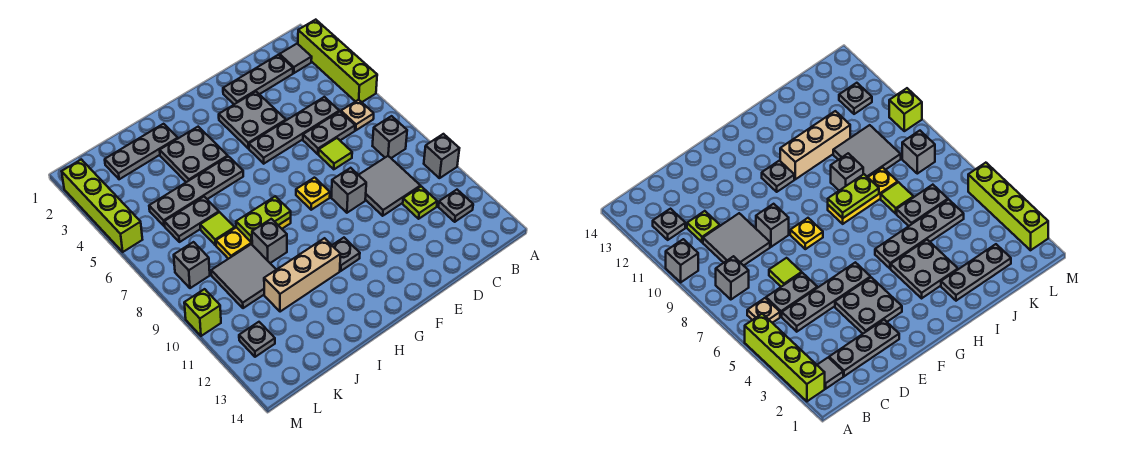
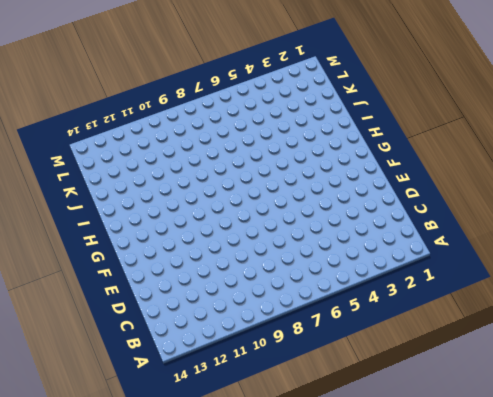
none -> lime 1x4 brick [298,20,377,102]
none -> grey 1x1 brick [424,134,459,178]
none -> grey 1x1 tile [280,44,312,73]
none -> tan 1x1 plate [341,100,374,130]

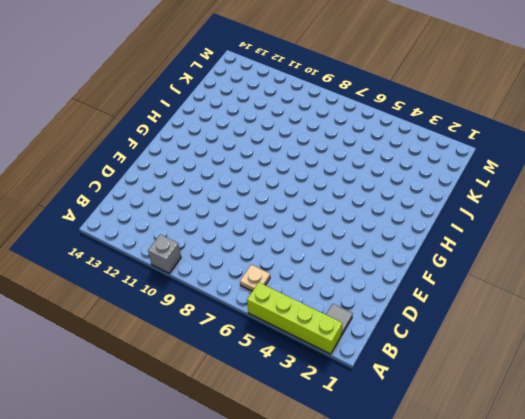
none -> grey 1x1 brick [373,116,407,158]
none -> grey 1x1 plate [438,190,473,222]
none -> grey 1x3 plate [223,55,293,104]
none -> grey 1x4 plate [249,97,339,164]

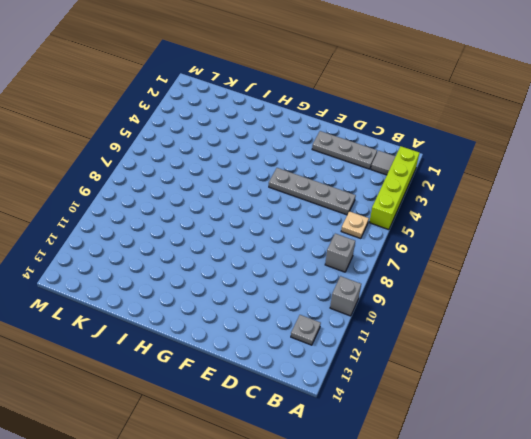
none -> grey 1x2 plate [303,111,355,154]
none -> grey 2x2 tile [359,156,420,216]
none -> lime 1x1 plate [403,186,437,219]
none -> lime 1x1 tile [319,138,352,169]

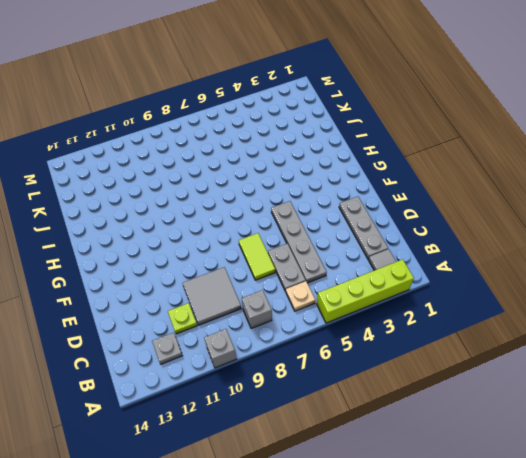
lime 1x2 tile [239,233,275,280] -> lime 1x1 tile [319,138,352,169]
none -> grey 2x2 plate [219,92,286,149]
none -> grey 1x1 brick [331,168,366,213]
none -> yellow 1x1 plate [296,178,330,210]
none -> grey 1x1 plate [332,238,360,271]

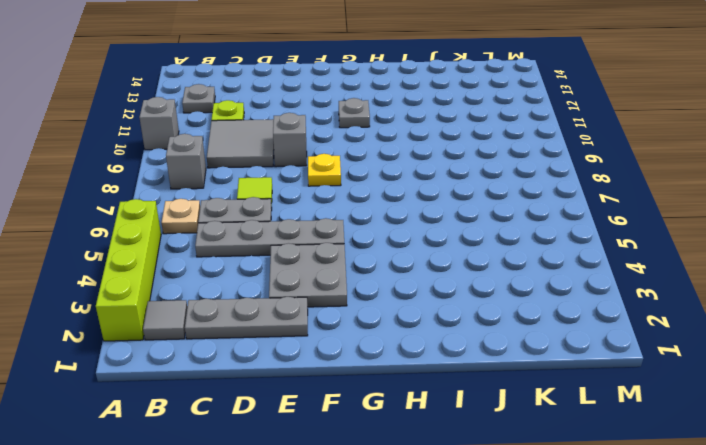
none -> grey 2x2 plate [160,127,228,182]
none -> grey 1x4 plate [149,156,243,226]
none -> yellow 1x3 plate [216,218,291,259]
none -> tan 1x3 brick [264,238,341,312]

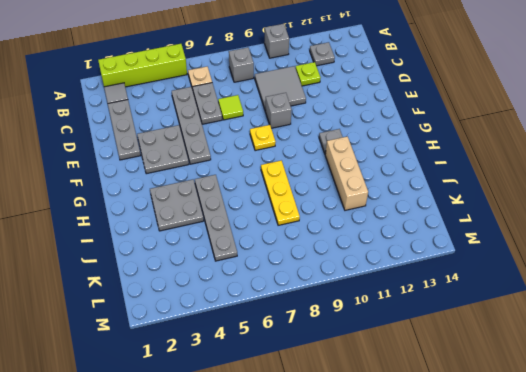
none -> grey 1x3 plate [105,124,178,179]
none -> grey 1x1 brick [252,219,287,263]
none -> grey 1x2 plate [164,197,219,242]
none -> lime 1x1 tile [200,212,235,245]

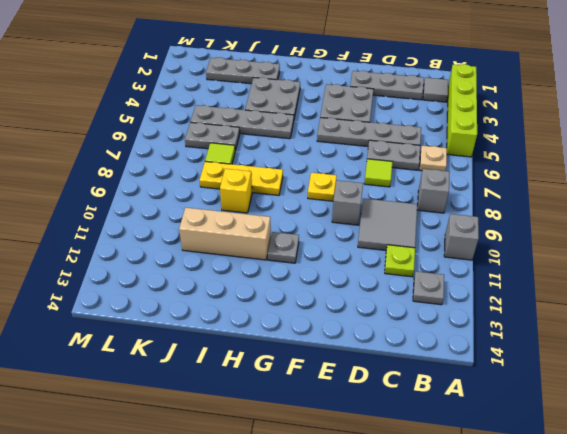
yellow 1x1 brick [220,169,252,213] -> grey 1x1 brick [252,219,287,263]
none -> grey 2x2 tile [211,244,276,308]
none -> grey 1x1 brick [174,242,210,288]
none -> grey 1x1 plate [239,322,275,357]
none -> lime 1x4 brick [62,159,142,252]

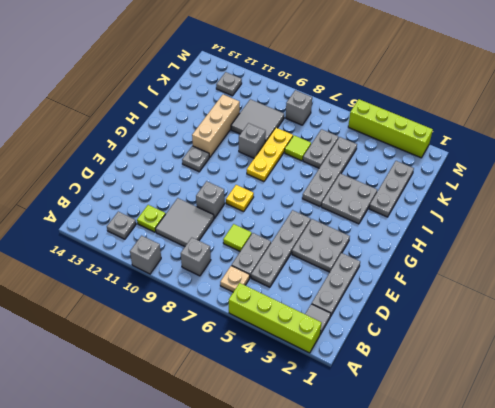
none -> lime 1x1 brick [184,289,221,336]
none -> lime 1x2 plate [236,196,291,243]

